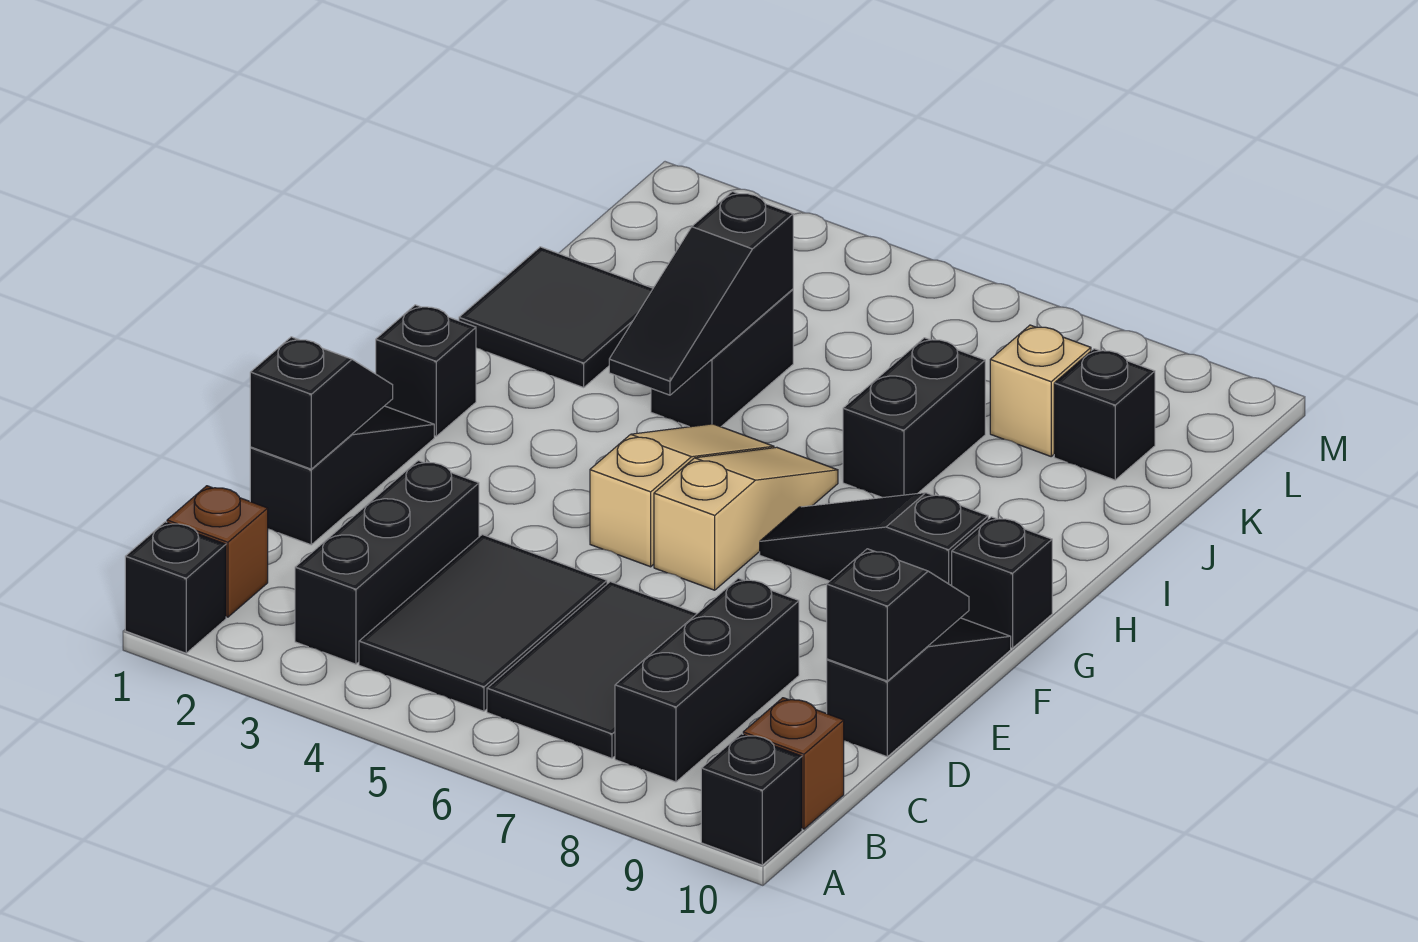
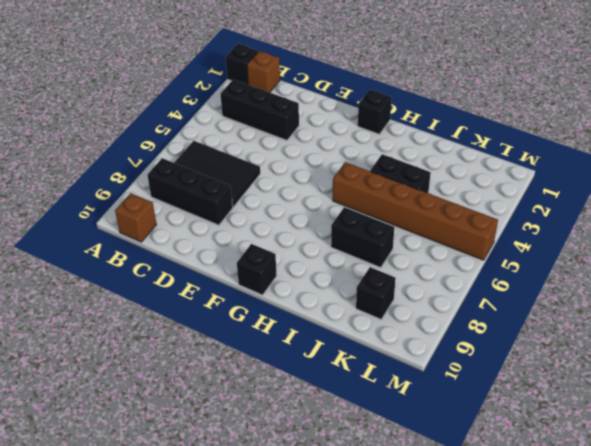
brown 1x6 brick [333,162,498,260] -> tan 1x3 slope [590,424,774,567]
none -> black 1x1 brick [701,734,802,865]
none -> black 2x3 tile [359,534,607,711]
none -> black 1x3 slope [250,406,434,545]

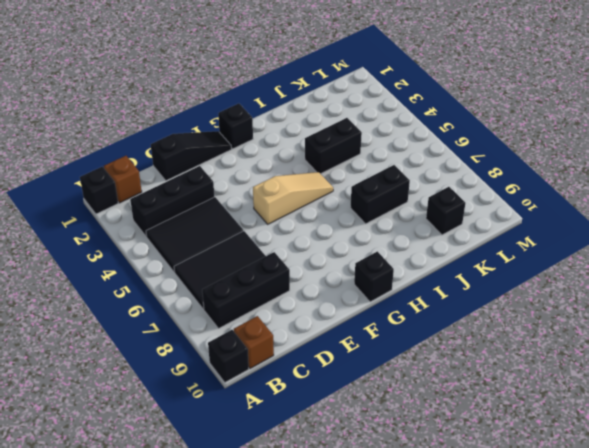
none -> black 1x3 slope [827,618,1011,757]
none -> tan 1x3 slope [654,447,838,590]
none -> black 1x3 slope [760,493,988,586]

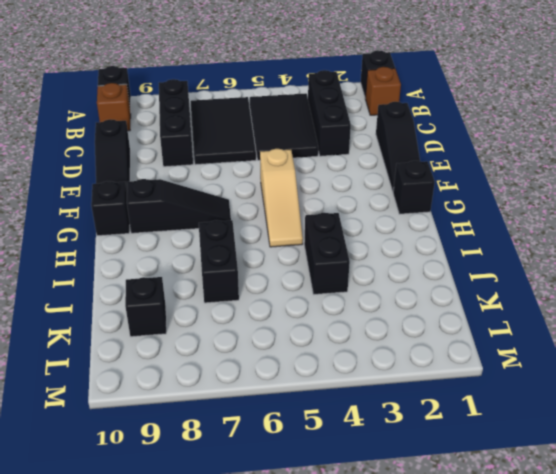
none -> tan 1x3 slope [654,447,838,590]
none -> black 2x2 tile [459,247,653,388]
none -> tan 1x1 brick [990,325,1091,456]

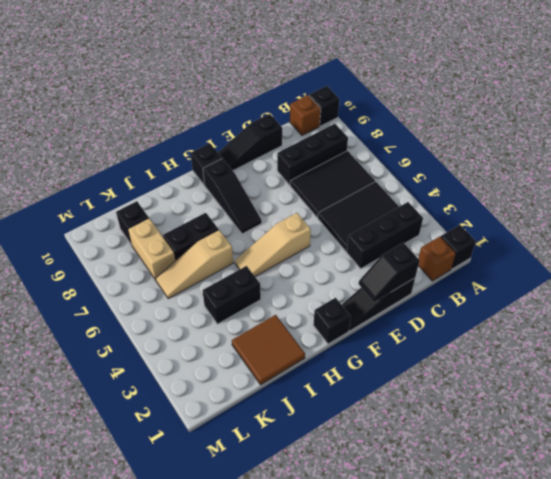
brown 2x2 tile [232,315,305,385] -> black 2x2 tile [459,247,653,388]
tan 1x3 slope [156,230,233,299] -> tan 1x3 slope moved to [654,447,838,590]
tan 1x2 brick [128,218,175,280] -> tan 1x1 brick [990,325,1091,456]
none -> black 1x2 slope [827,549,969,681]
none -> black 1x3 slope [609,191,793,395]

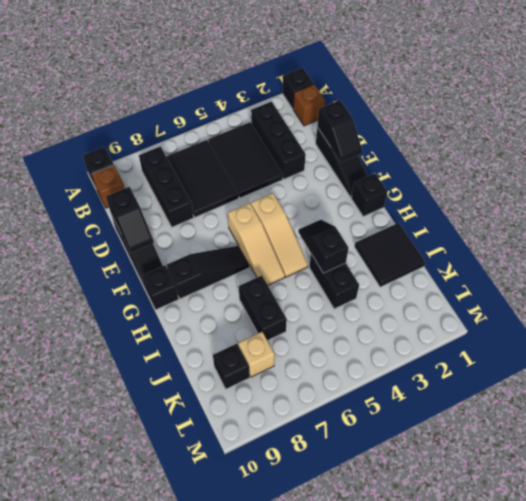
black 1x2 slope [298,220,348,273] -> black 1x3 slope [609,191,793,395]

